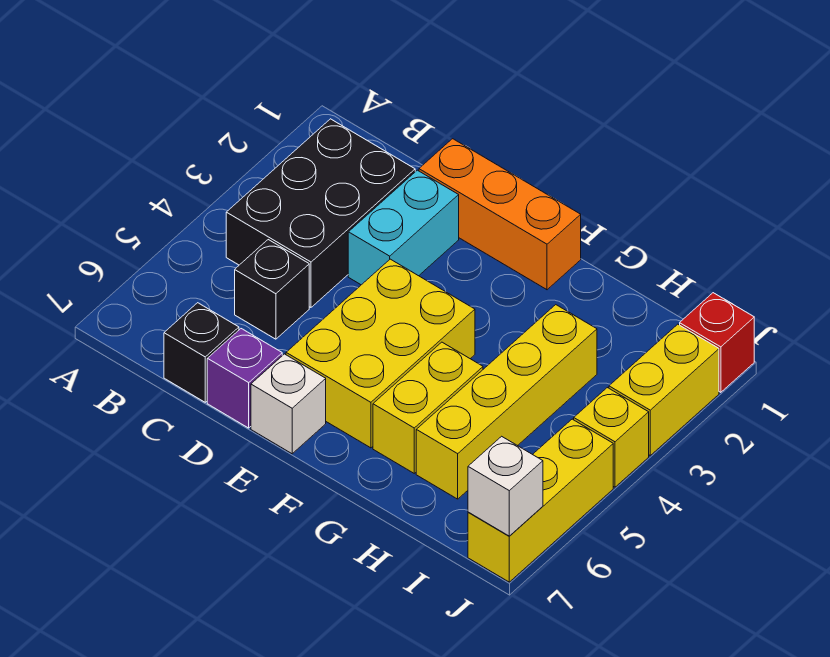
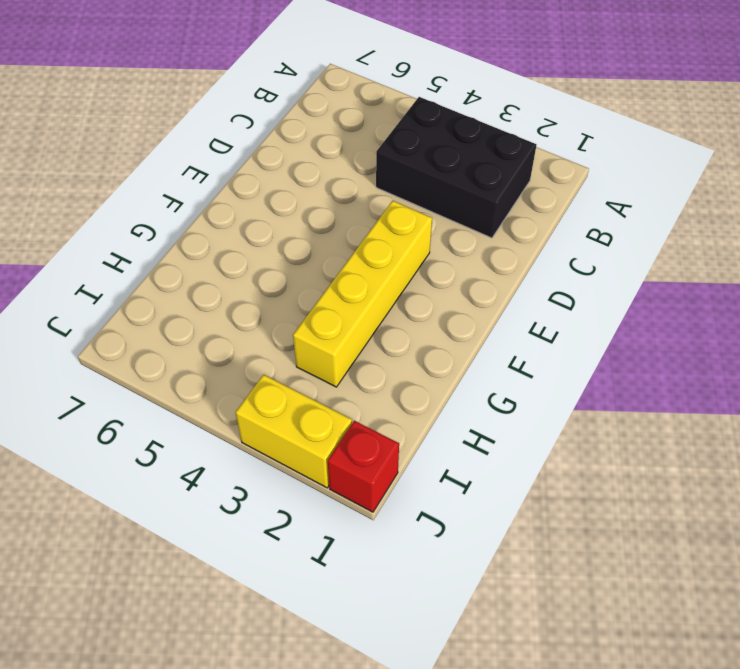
yellow 1x4 brick [293,201,432,387] -> yellow 1x4 brick turned to [416,305,597,499]
none -> black 1x1 brick [235,240,309,339]
none -> black 1x1 brick [164,303,239,402]
none -> orange 1x3 brick [419,139,581,290]

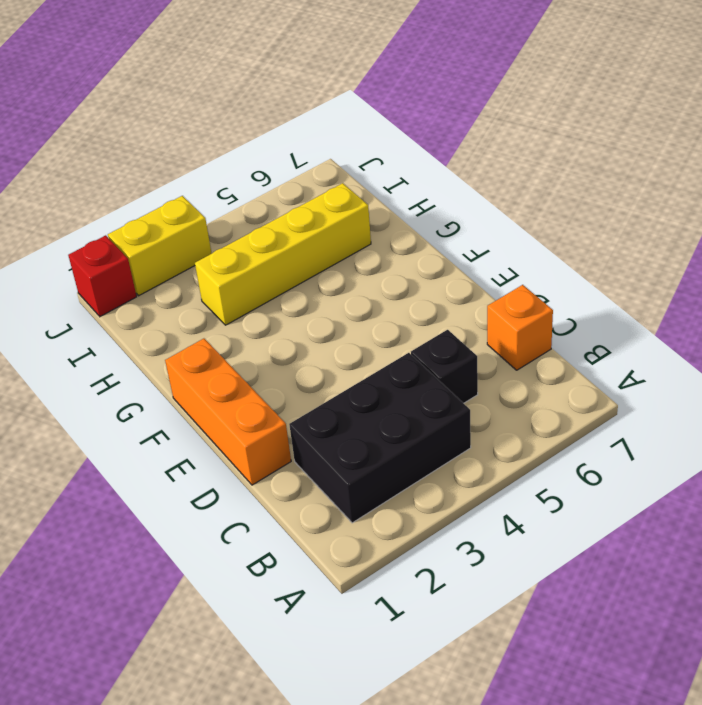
orange 1x1 brick [487,285,553,370] -> black 1x1 brick [164,303,239,402]
none -> cyan 1x2 brick [348,170,459,285]
none -> purple 1x1 brick [207,329,282,428]
none -> yellow 2x3 brick [286,259,475,448]

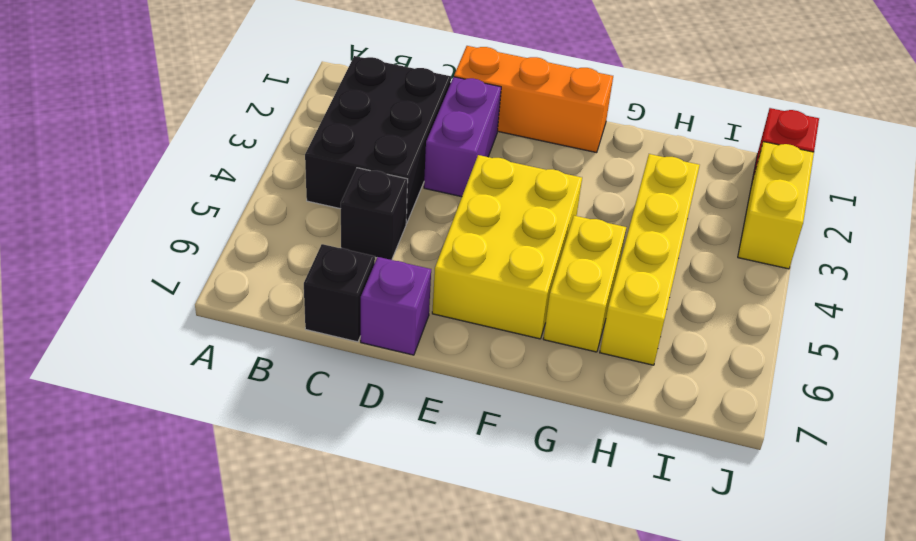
purple 1x2 brick [424,77,501,197] -> cyan 1x2 brick [348,170,459,285]
none -> white 1x1 brick [251,354,326,454]
none -> yellow 1x1 brick [574,388,649,487]
none -> yellow 1x3 brick [468,419,613,582]

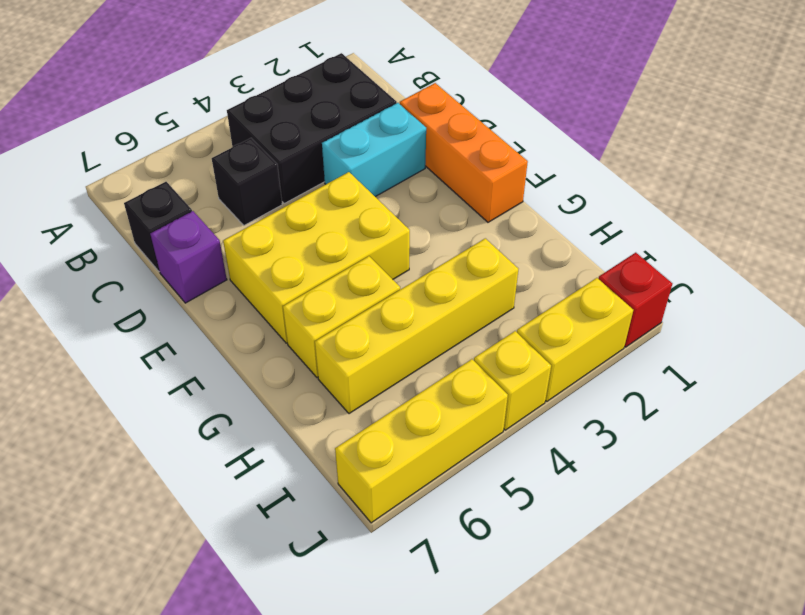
none -> white 1x1 brick [251,354,326,454]
none -> white 1x1 brick [468,436,543,536]

